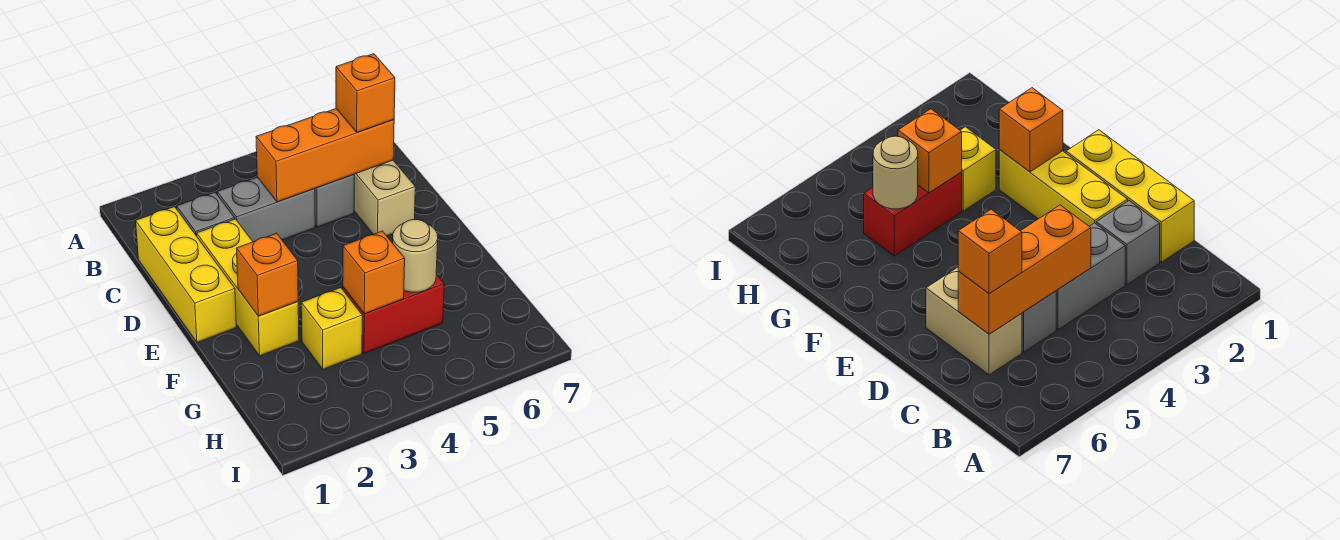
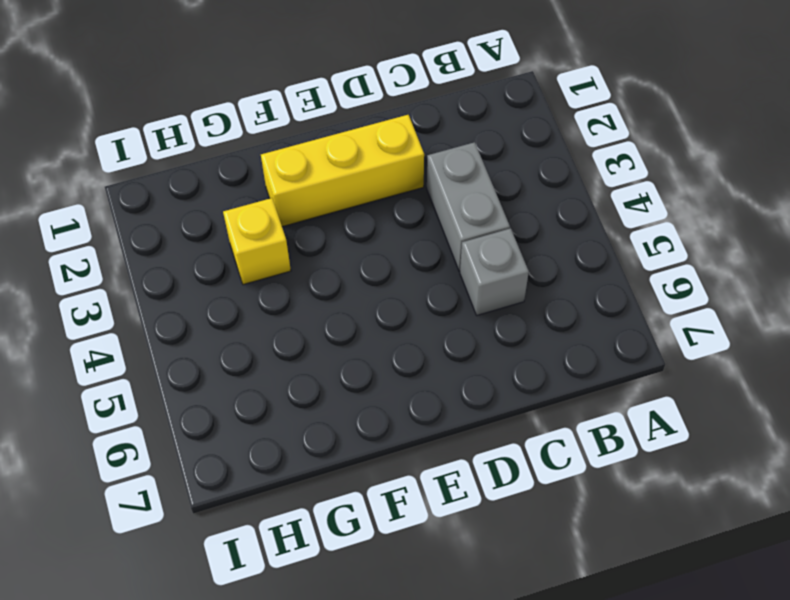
none -> yellow 1x3 brick [136,207,236,342]
none -> grey 1x1 brick [177,192,235,236]
none -> tan 1x2 brick [354,160,415,236]

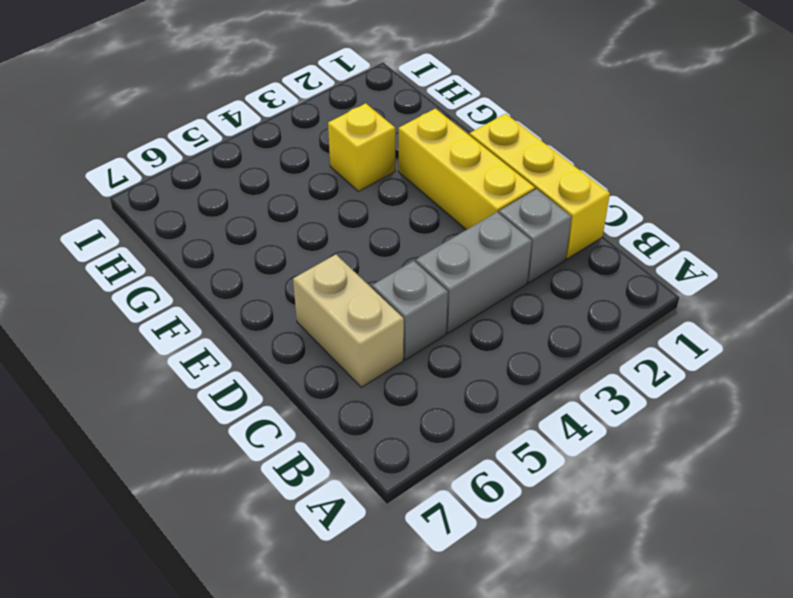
none -> red 1x2 brick [343,274,444,354]
none -> orange 1x3 brick [256,109,394,202]
none -> orange 1x1 brick [236,233,298,316]

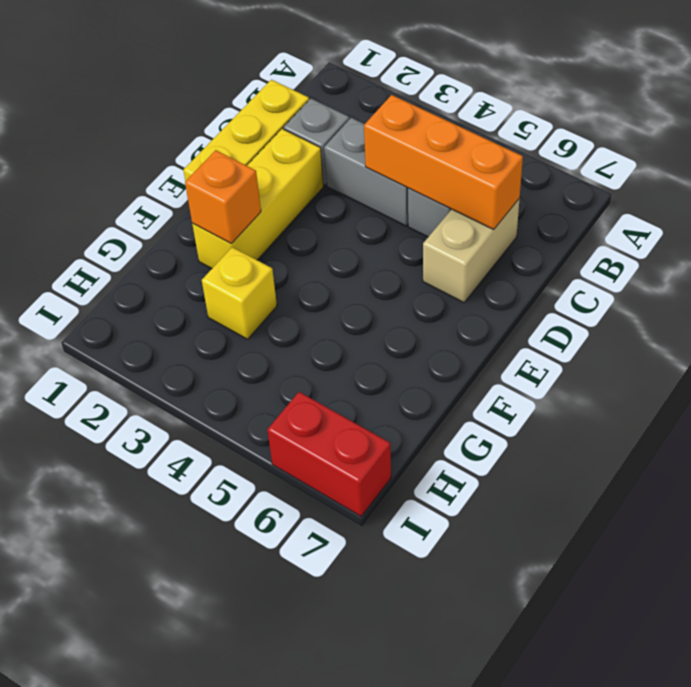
red 1x2 brick [267,392,391,516] -> red 1x2 brick moved to [343,274,444,354]
none -> orange 1x1 brick [343,231,405,314]
none -> tan 1x1 round brick [393,220,438,292]
none -> orange 1x1 brick [336,54,395,132]

